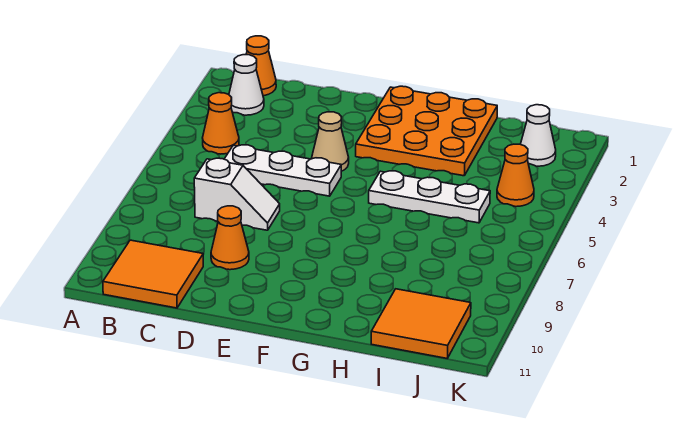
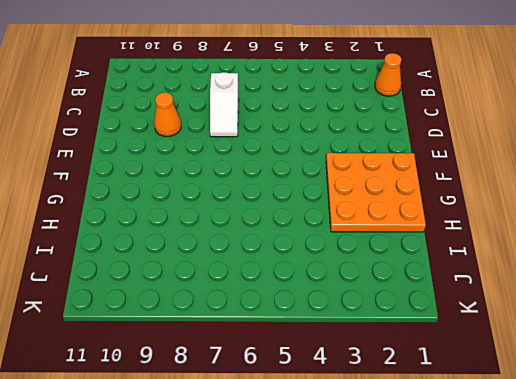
none -> white 1x1 cone [229,55,264,115]
none -> orange 1x1 cone [203,93,239,154]
none -> orange 2x2 tile [103,240,203,308]

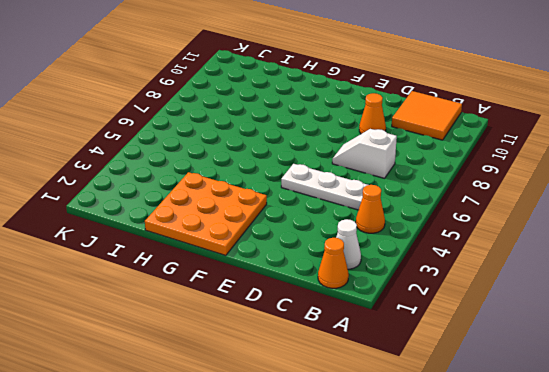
none -> tan 1x1 cone [312,112,349,171]
none -> white 1x3 plate [369,171,490,223]
none -> orange 2x2 tile [371,289,471,358]

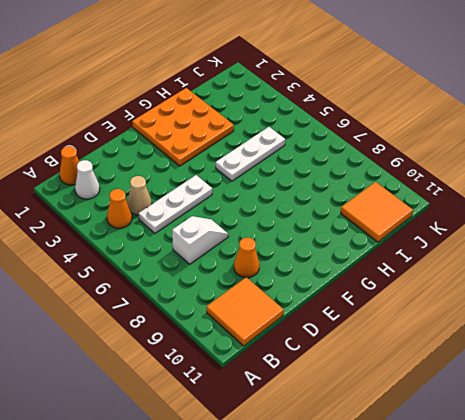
tan 1x1 cone [127,176,152,215] -> tan 1x1 cone moved to [312,112,349,171]
none -> white 1x1 cone [520,105,556,166]
none -> orange 1x1 cone [497,144,534,207]

